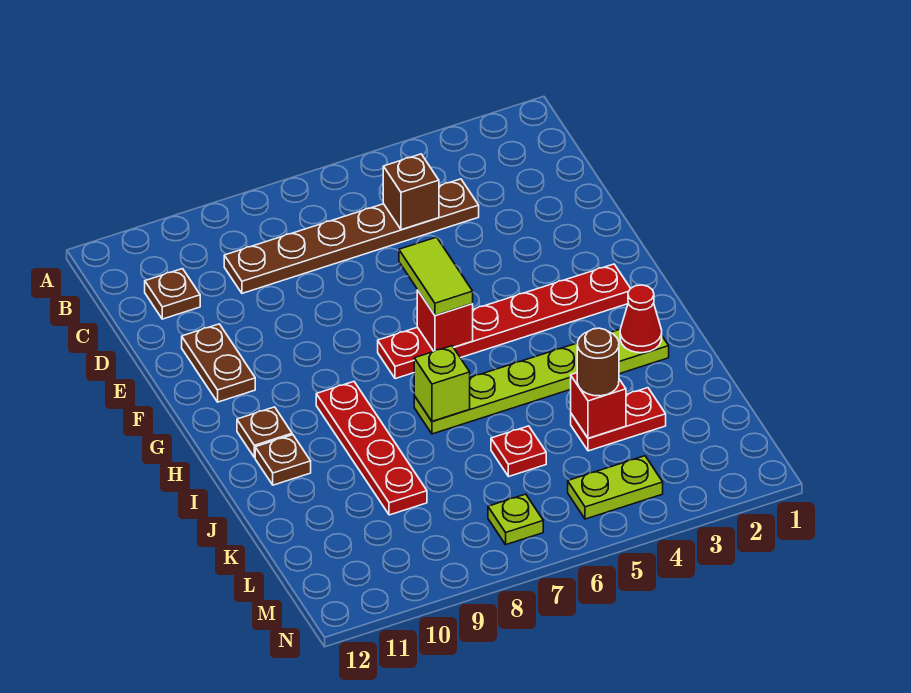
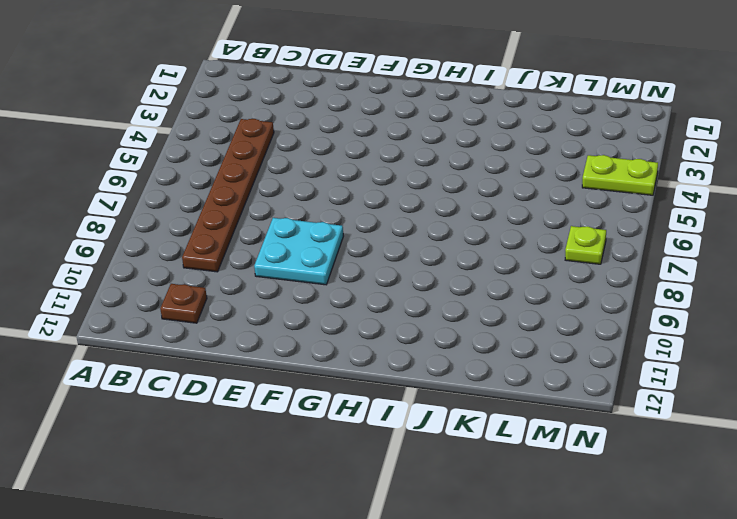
cyan 2x2 plate [254,218,343,285] -> none
lime 1x2 plate [582,155,658,195] -> lime 1x2 plate turned to [568,456,663,519]
none -> brown 1x2 plate [182,324,255,402]
none -> red 1x6 plate [378,264,631,379]
none -> red 1x4 plate [316,382,427,515]

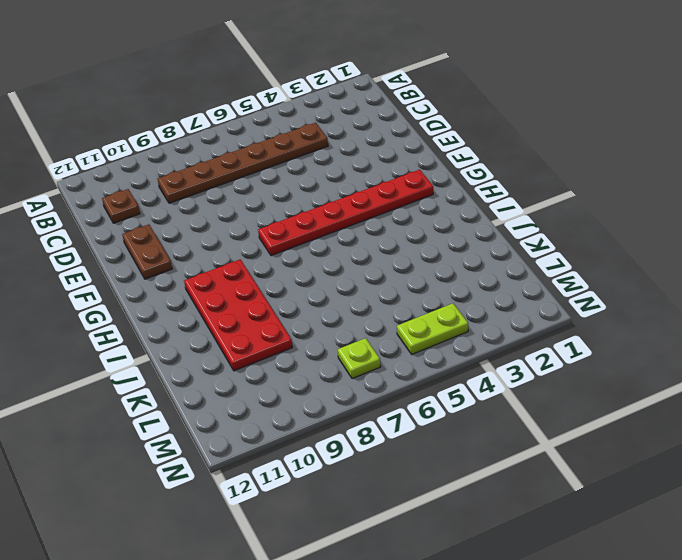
red 2x4 plate [184,259,292,371] -> red 1x4 plate [316,382,427,515]
none -> brown 1x1 plate [237,407,292,458]
none -> lime 1x6 plate [414,329,669,434]
none -> brown 1x1 plate [255,435,311,485]

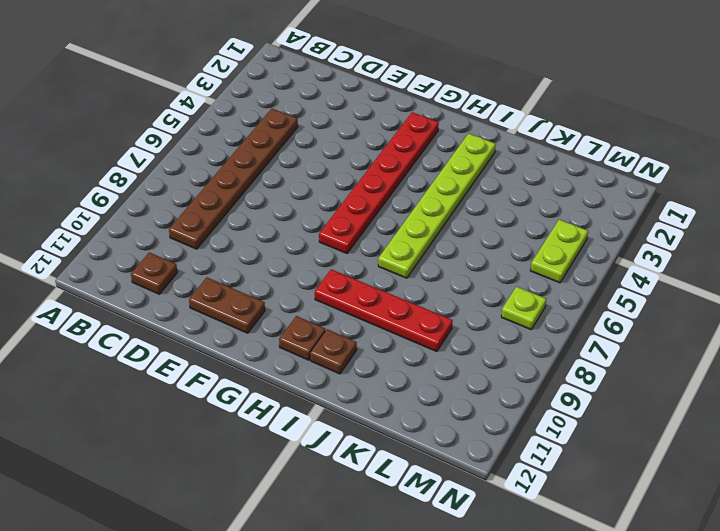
none -> red 1x2 plate [571,388,666,451]
none -> red 1x1 plate [491,426,546,477]
none -> brown 1x1 brick [383,154,439,230]

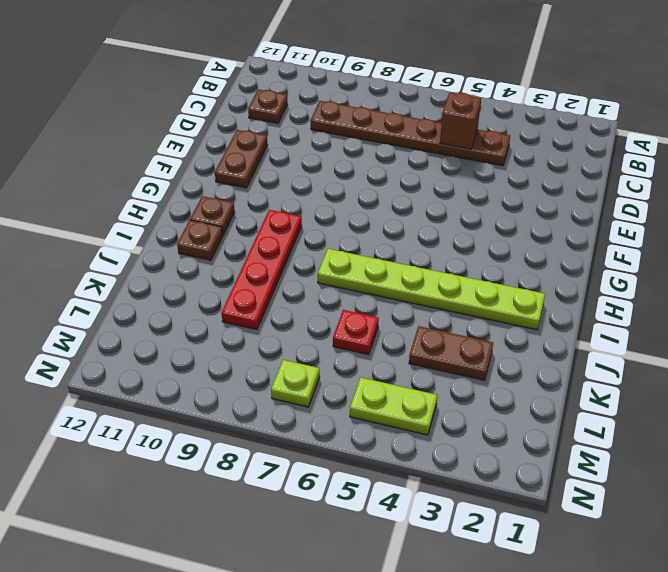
brown 1x2 plate [409,326,493,380] -> red 1x2 plate [571,388,666,451]
none -> red 1x6 plate [378,264,631,379]
none -> red 1x1 brick [417,290,473,351]
none -> red 1x1 cone [620,285,662,353]

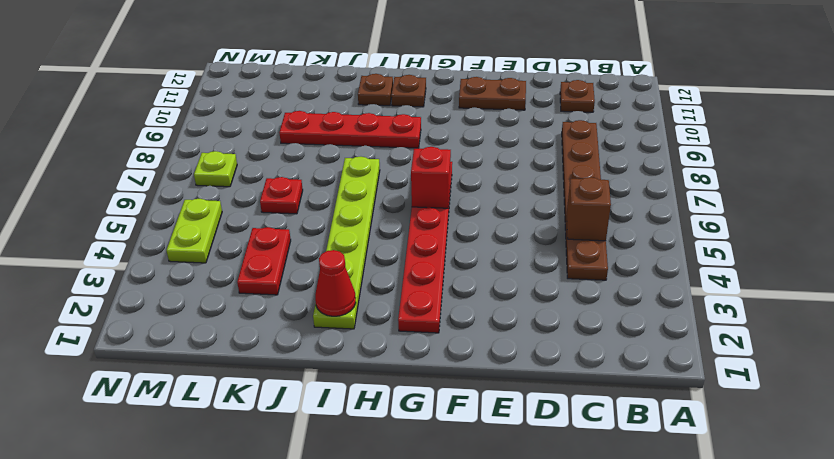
none -> lime 1x1 brick [414,346,470,421]
none -> red 1x1 brick [571,373,626,438]
none -> lime 1x2 tile [399,237,473,315]

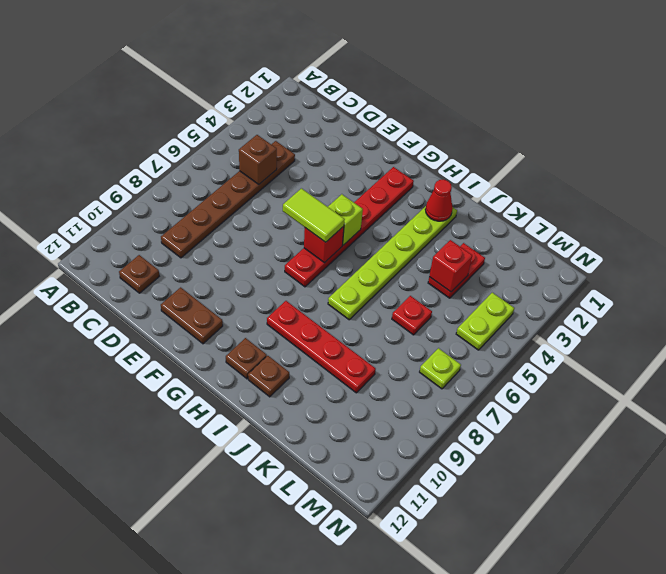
lime 1x1 brick [328,194,363,245] -> lime 1x1 brick moved to [414,346,470,421]
none -> brown 1x1 round brick [577,328,619,396]

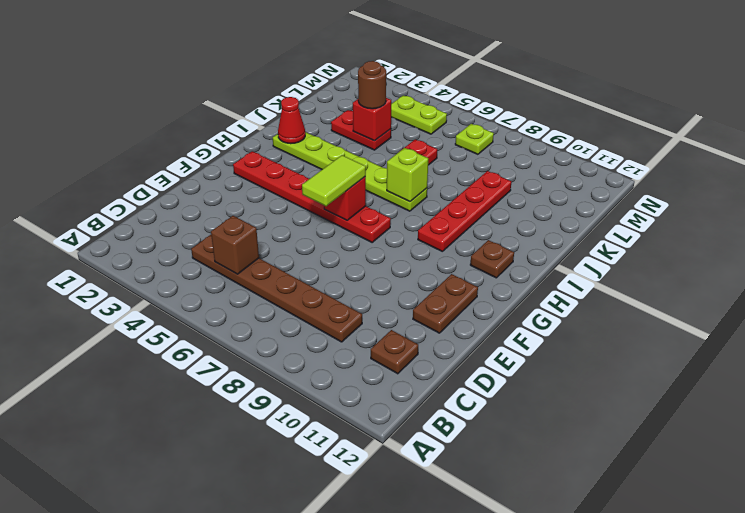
none -> brown 1x1 plate [255,435,311,485]

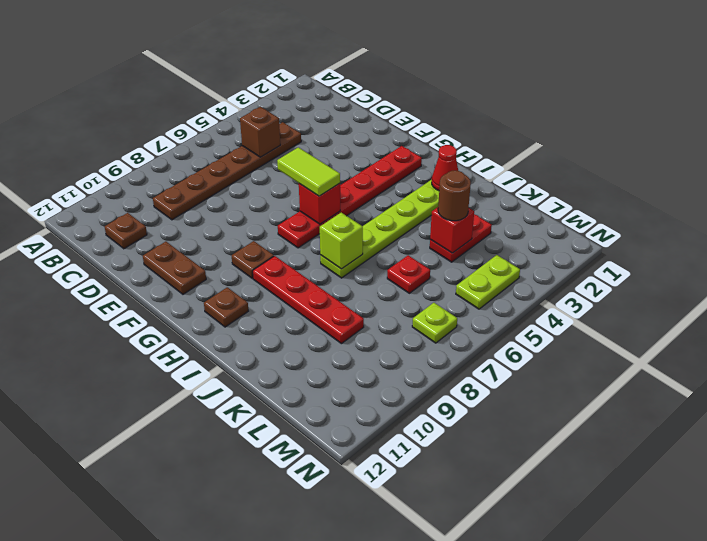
brown 1x1 plate [232,241,274,278] -> brown 1x1 plate moved to [255,435,311,485]

